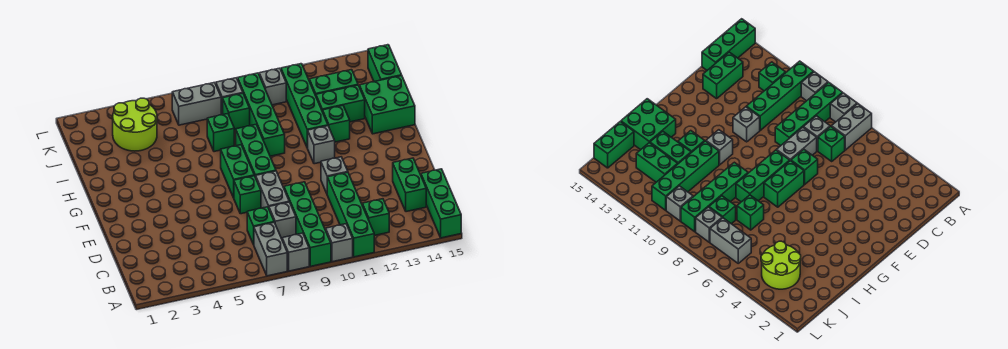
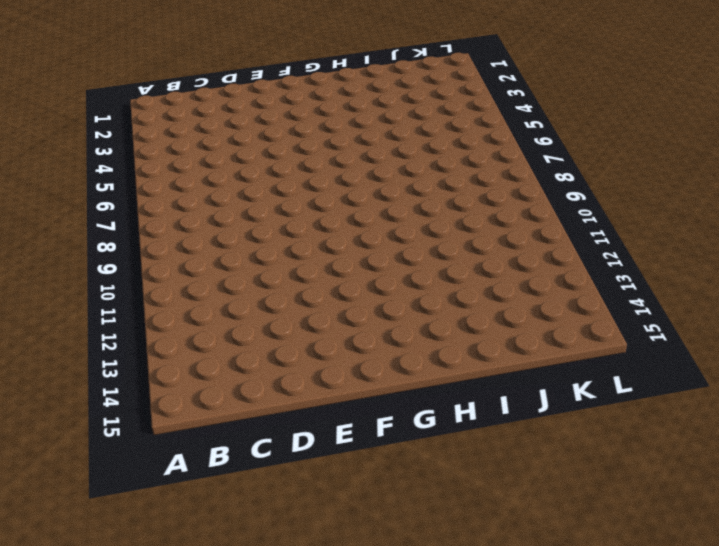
none -> grey 1x2 brick [254,222,287,276]
none -> grey 1x1 brick [282,233,309,271]
none -> green 1x4 brick [284,182,331,266]

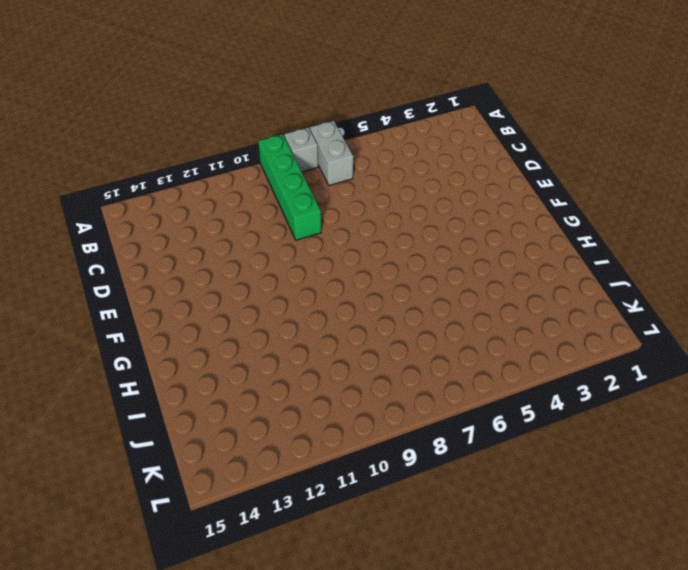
none -> grey 1x1 brick [326,224,353,262]
none -> green 1x4 brick [327,172,374,257]
none -> green 1x3 brick [421,169,461,238]

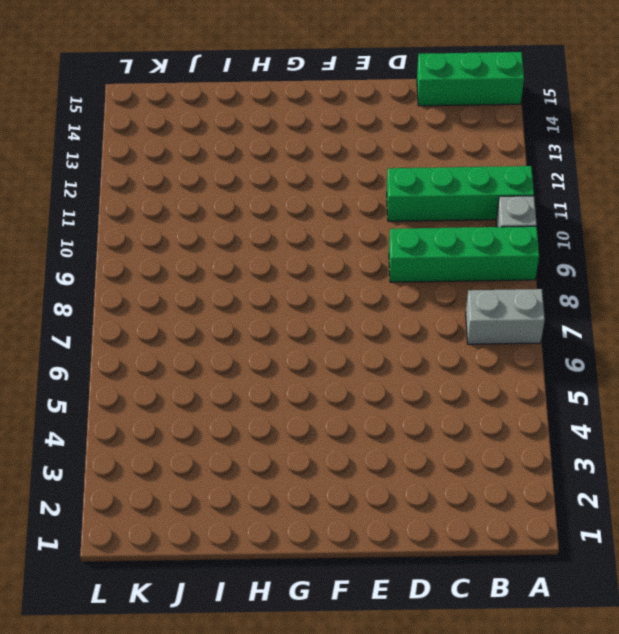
none -> grey 1x1 brick [282,233,309,271]
none -> green 1x1 brick [362,199,389,236]
none -> green 1x1 brick [247,207,274,245]

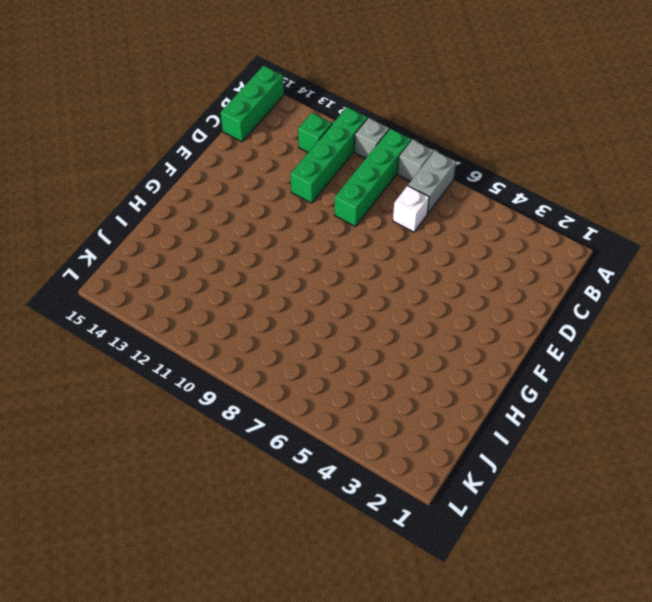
white 1x1 brick [393,186,429,232] -> green 1x1 brick [247,207,274,245]
none -> grey 1x1 brick [269,202,296,239]
none -> green 1x2 brick [393,158,426,212]
none -> grey 1x2 brick [256,171,289,208]

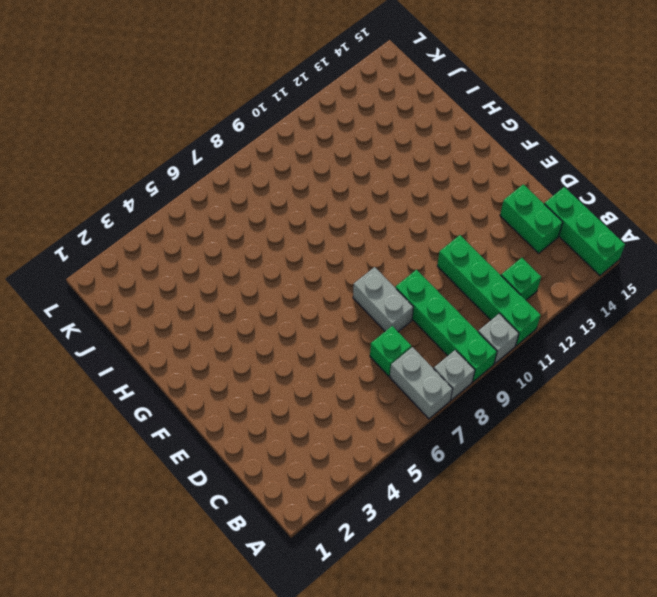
none -> grey 1x1 brick [269,202,296,239]
none -> green 1x1 brick [234,176,261,214]
none -> grey 1x1 brick [321,157,348,193]

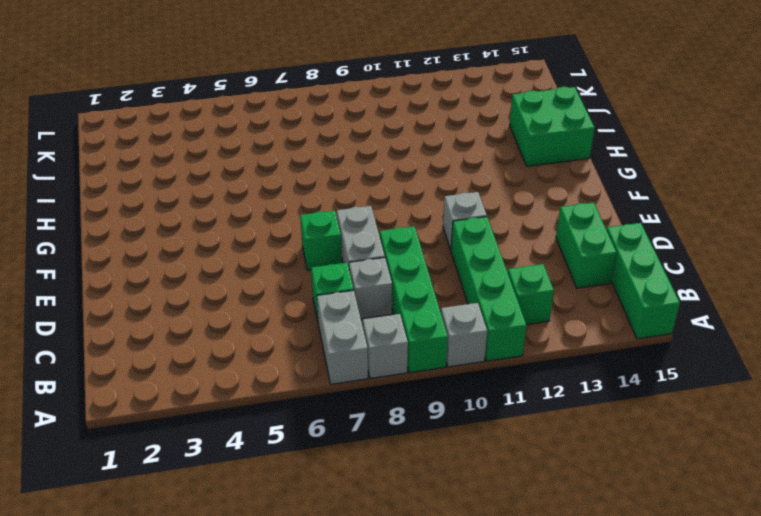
none -> green 1x2 brick [221,145,254,198]
none -> green 1x3 brick [236,125,276,177]
none -> grey 1x1 brick [308,126,335,164]

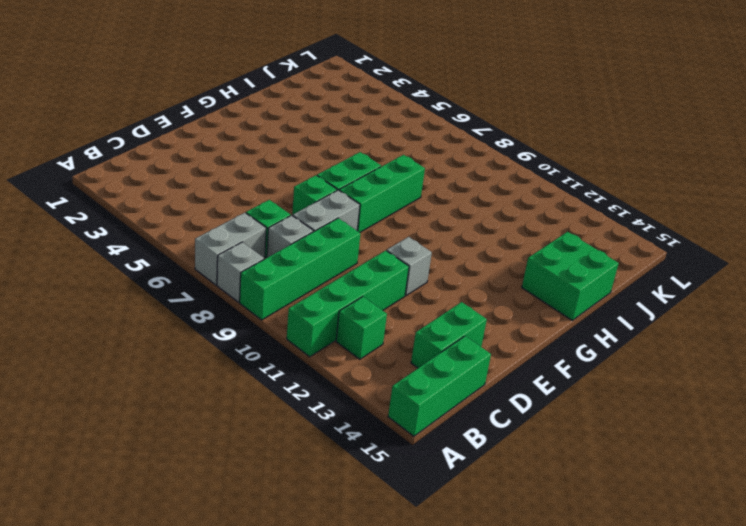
none -> grey 1x1 brick [326,224,353,262]
none -> grey 1x1 brick [308,126,335,164]
none -> green 1x4 brick [238,73,285,156]

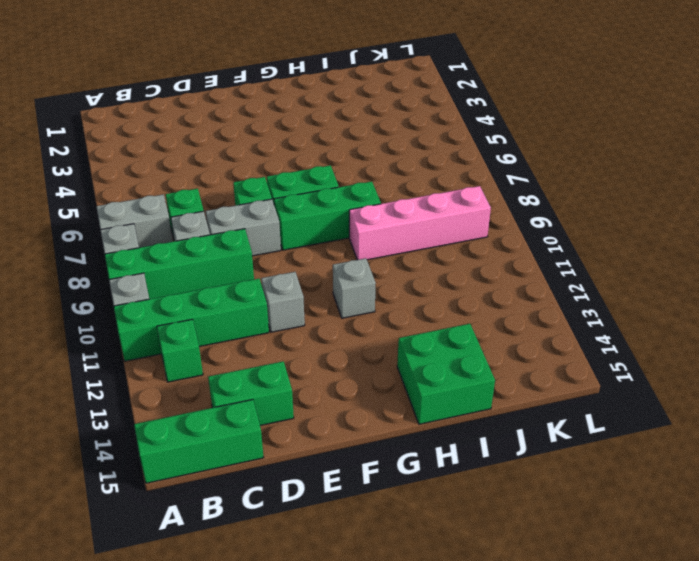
pink 1x4 brick [349,186,491,260] -> green 1x4 brick [238,73,285,156]
none -> green 1x4 brick [281,64,328,148]
none -> green 1x1 brick [323,106,350,142]
none -> green 1x1 brick [207,114,234,152]

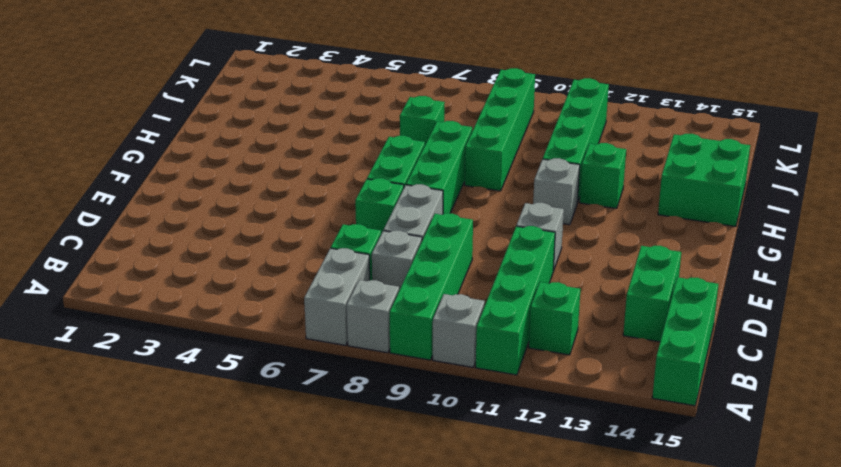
none -> green 1x2 brick [316,85,365,122]
none -> lime 2x2 round brick [113,98,157,151]
none -> green 1x1 brick [223,93,250,130]

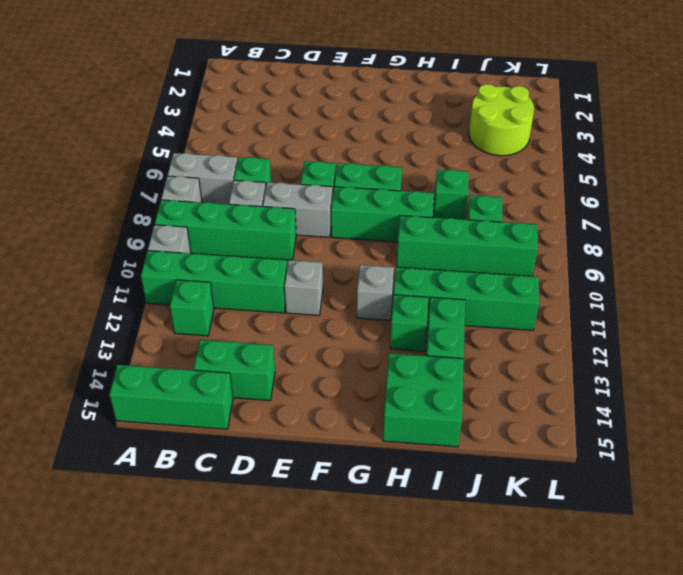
none -> green 1x2 brick [309,70,358,95]
none -> green 1x2 brick [368,45,402,82]
none -> grey 1x2 brick [172,83,221,125]

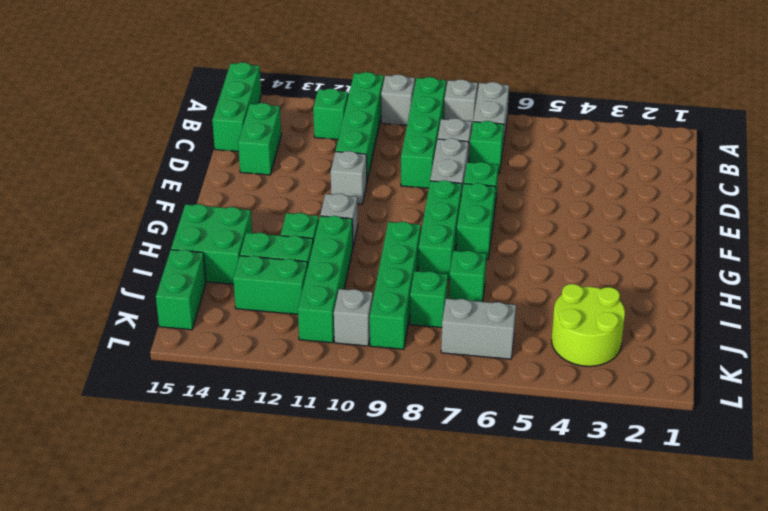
none -> grey 1x1 brick [216,78,243,115]

